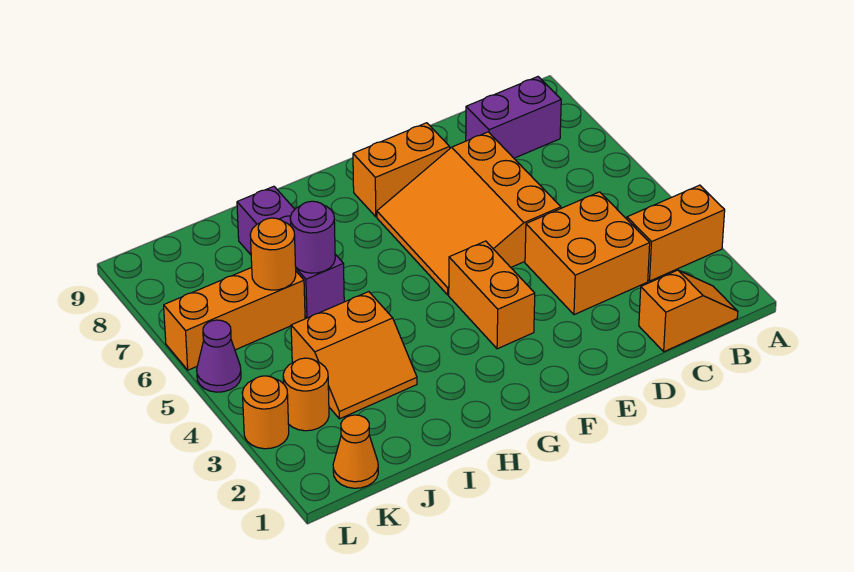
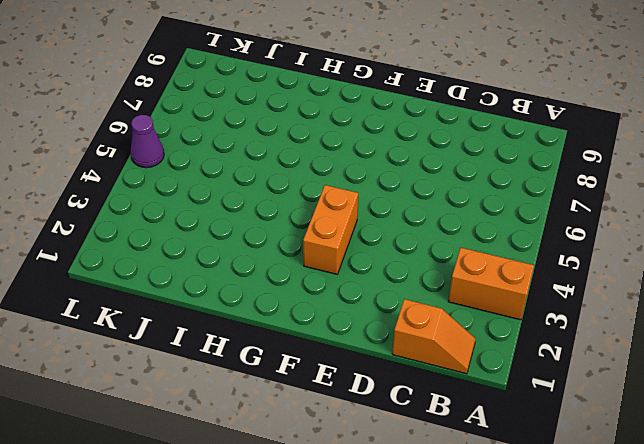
none -> purple 1x2 brick [466,77,561,158]
none -> orange 2x2 brick [525,192,650,315]
none -> orange 3x3 slope [377,132,561,295]

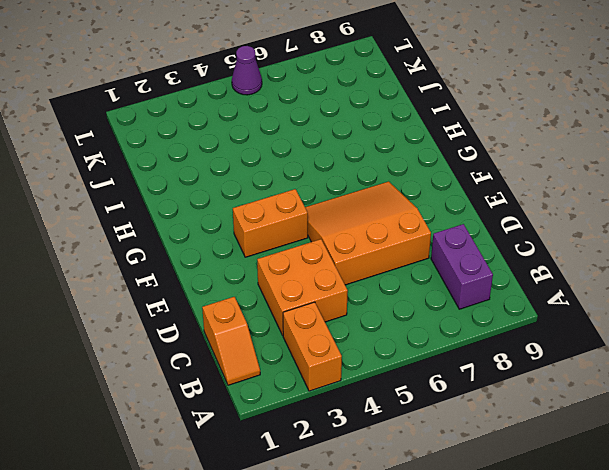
none -> orange 1x2 brick [353,123,450,217]
none -> orange 2x2 slope [291,292,417,419]
none -> purple 1x3 brick [237,186,344,318]

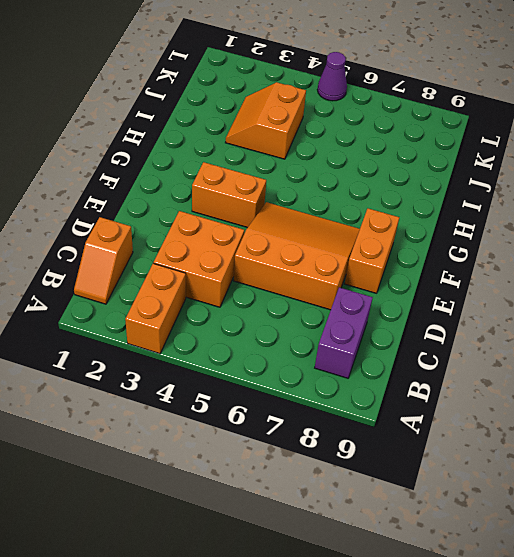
none -> purple 1x3 brick [237,186,344,318]
none -> orange 1x3 brick [164,267,305,370]
none -> orange 1x1 cone [333,415,378,488]

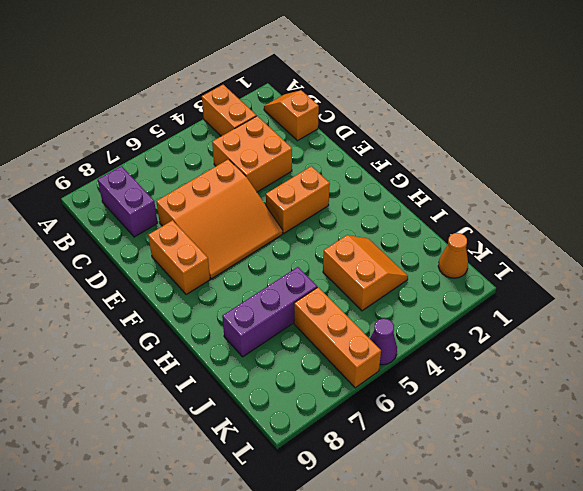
none -> orange 1x1 round brick [283,358,329,431]
none -> orange 1x1 round brick [242,376,289,449]
none -> purple 1x1 round brick [290,201,335,273]

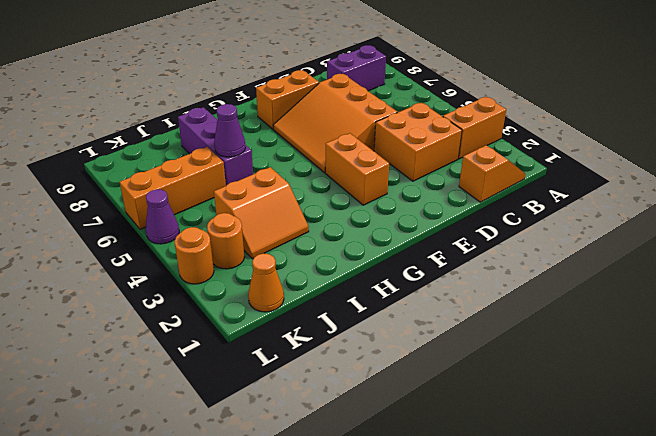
purple 1x1 cone [214,104,246,157] -> purple 1x1 round brick [290,201,335,273]
none -> orange 1x1 round brick [250,218,296,290]

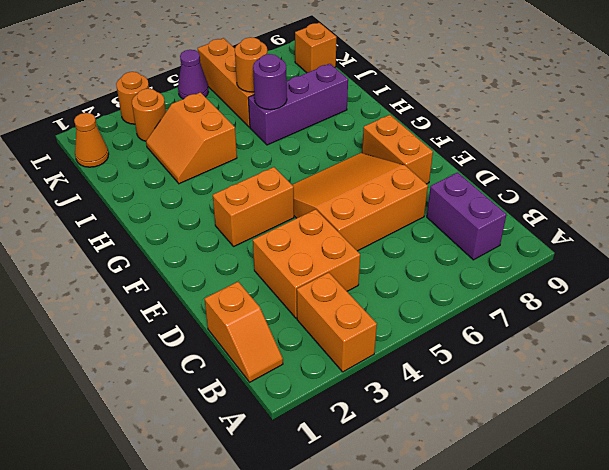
orange 1x1 brick [295,23,337,73] -> none

